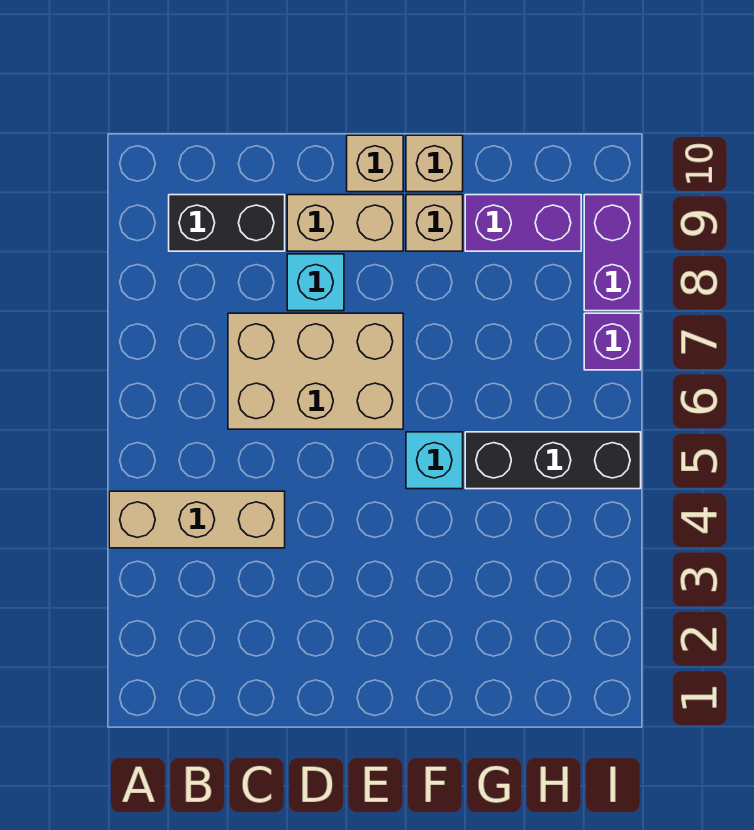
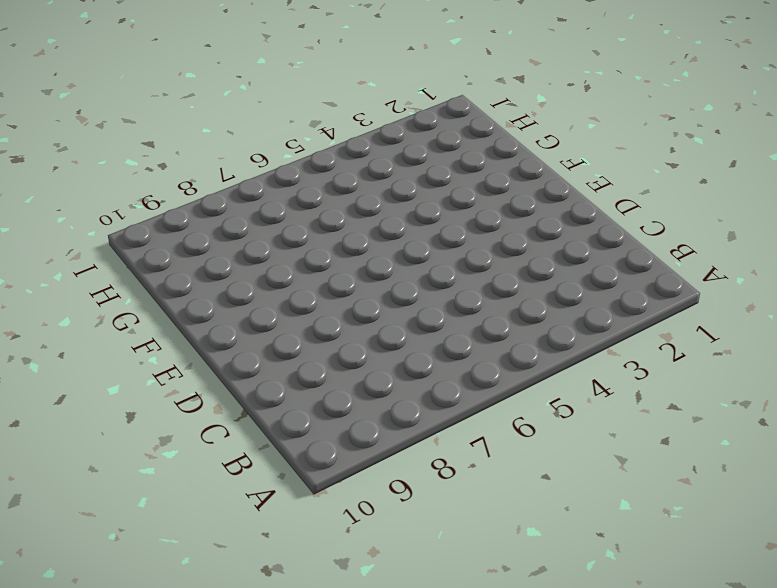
none -> tan 1x3 brick [109,491,285,548]
none -> black 1x2 brick [169,195,285,251]
none -> tan 2x3 brick [228,313,403,429]

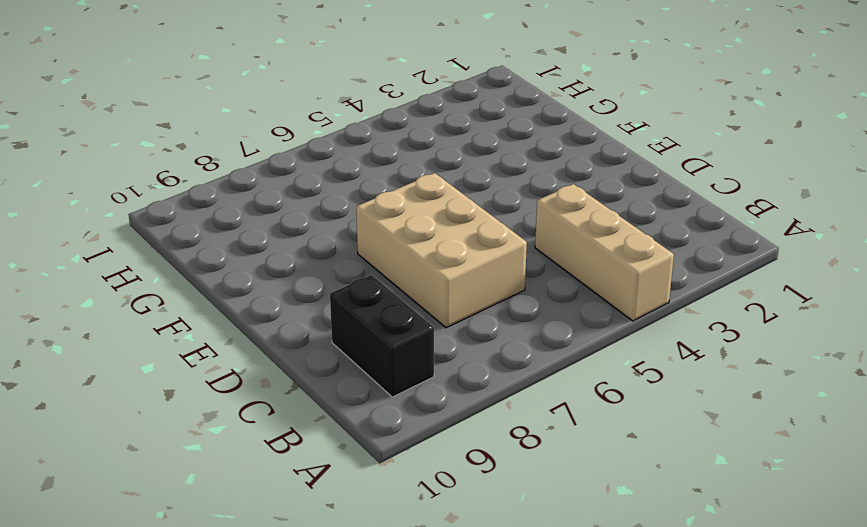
none -> cyan 1x1 brick [287,254,344,311]
none -> tan 1x2 brick [287,195,403,251]
none -> tan 1x1 brick [347,135,403,192]

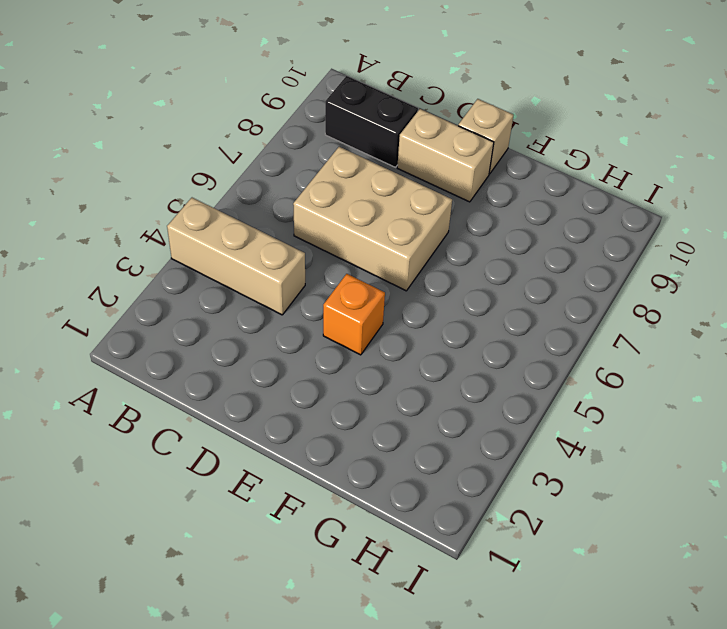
orange 1x1 brick [323,274,385,355] -> none
none -> cyan 1x1 brick [287,254,344,311]
none -> cyan 1x1 brick [406,432,463,489]
none -> tan 1x1 brick [406,195,463,251]

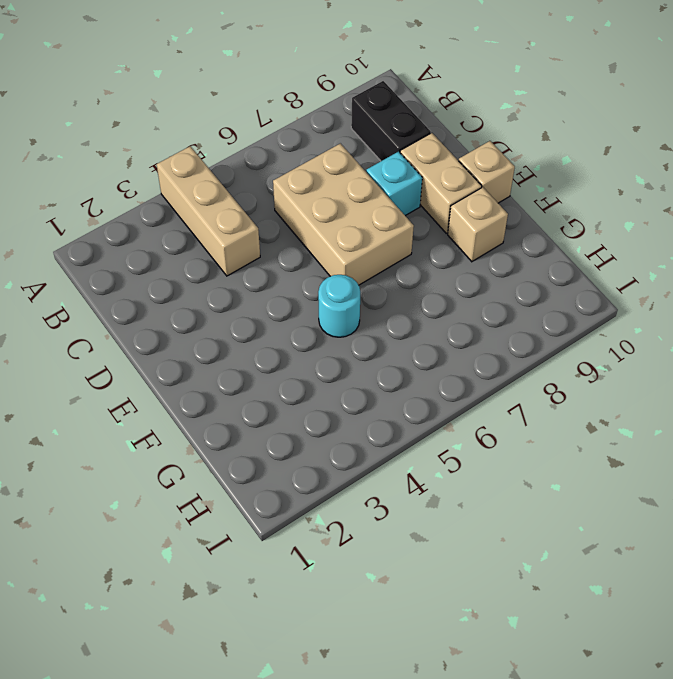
cyan 1x1 round brick [318,275,360,337] -> cyan 1x1 brick [406,432,463,489]
none -> tan 1x1 brick [406,135,463,192]
none -> black 1x3 brick [465,432,641,489]
none -> purple 1x2 brick [465,195,581,251]

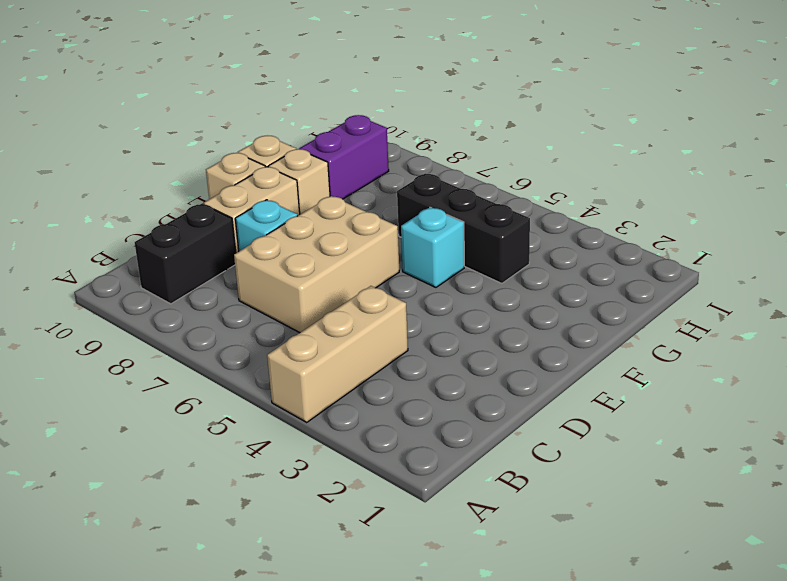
black 1x3 brick [397,174,530,283] -> black 1x3 brick turned to [465,432,641,489]
none -> purple 1x1 brick [584,313,641,370]
none -> purple 1x2 brick [584,195,641,311]

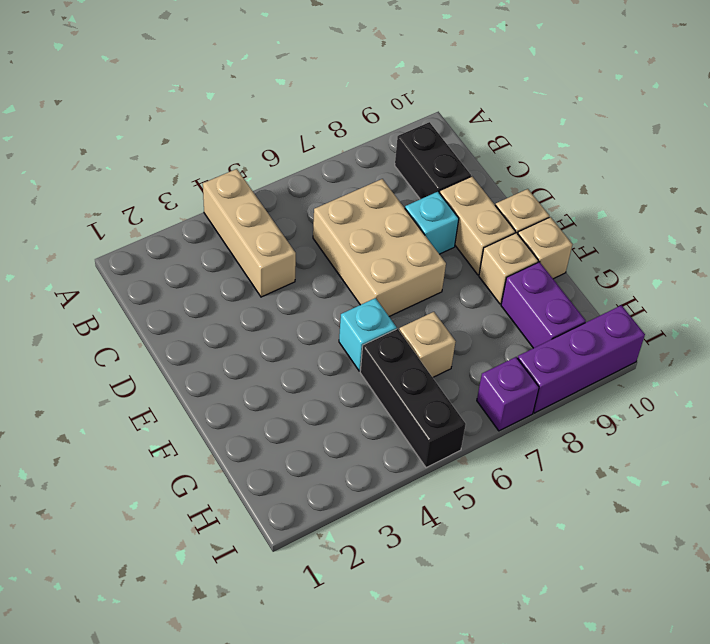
tan 1x1 brick [399,312,456,377] -> none
purple 1x3 brick [518,305,645,413] -> purple 1x2 brick [584,195,641,311]

